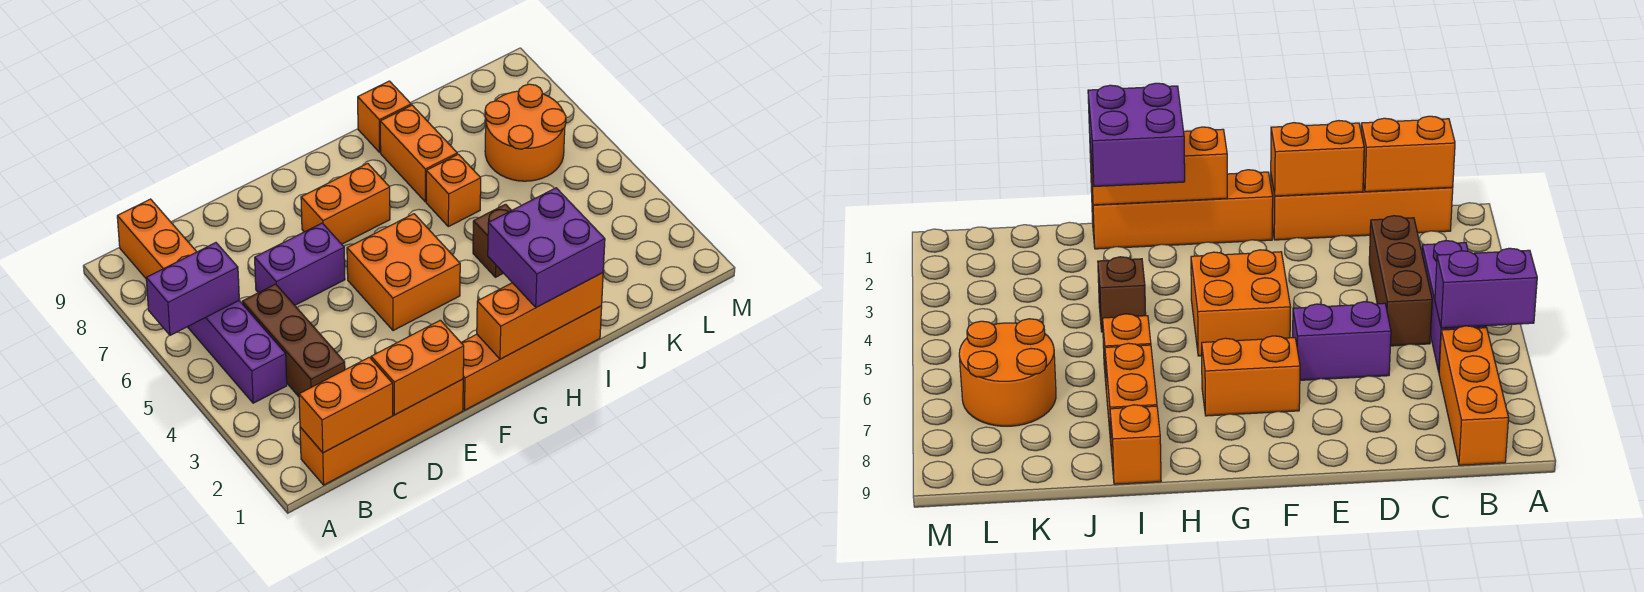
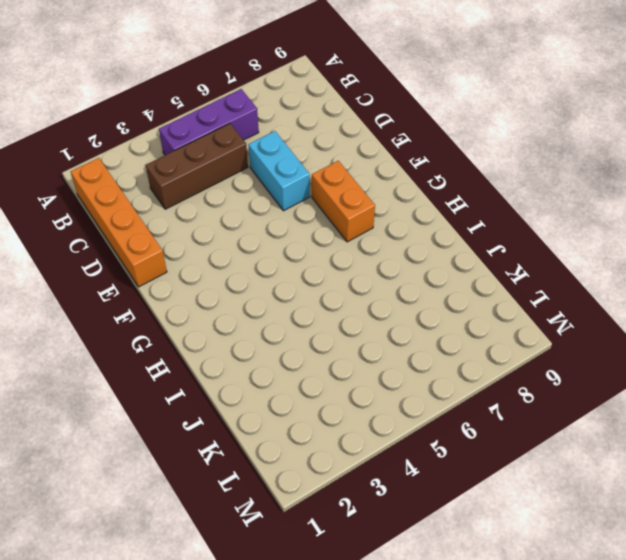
cyan 1x2 brick [248,131,310,211] -> purple 1x2 brick [255,223,345,305]
none -> orange 1x3 brick [117,199,196,278]
none -> orange 1x4 brick [461,306,602,410]
none -> orange 2x2 brick [347,214,460,331]

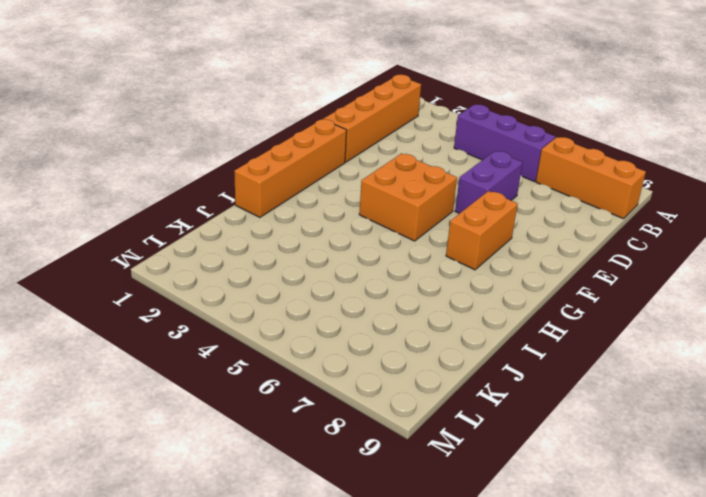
none -> brown 1x3 brick [242,284,345,397]
none -> brown 1x1 brick [473,204,511,277]
none -> orange 1x1 brick [426,154,481,227]

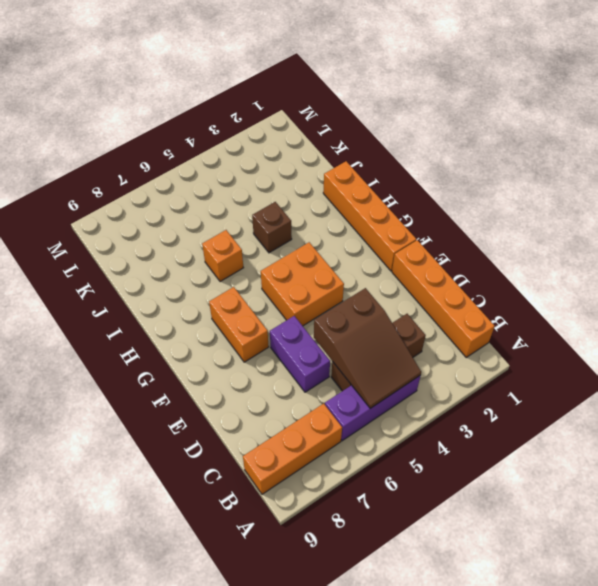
brown 2x3 slope [314,288,421,408] -> none
none -> orange 1x2 brick [380,105,457,202]
none -> orange 1x1 brick [358,81,411,152]
none -> orange 2x2 round brick [485,84,566,181]

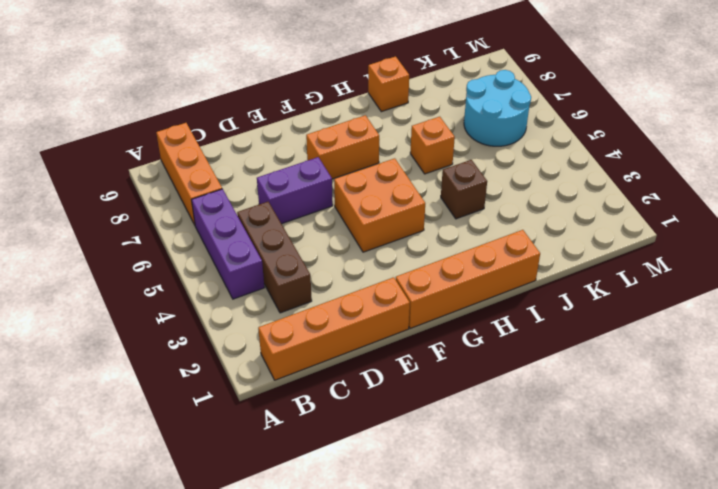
cyan 2x2 round brick [464,70,531,146] -> orange 2x2 round brick [485,84,566,181]
none -> orange 1x2 brick [380,105,457,202]
none -> purple 1x2 brick [146,243,239,335]
none -> orange 1x2 brick [299,357,393,453]

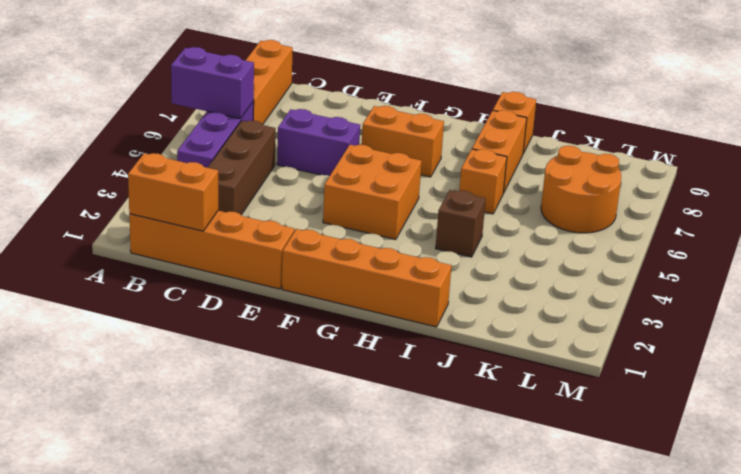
none -> orange 1x2 brick [371,320,464,415]
none -> orange 1x3 brick [477,273,603,359]
none -> purple 2x2 brick [488,188,605,307]

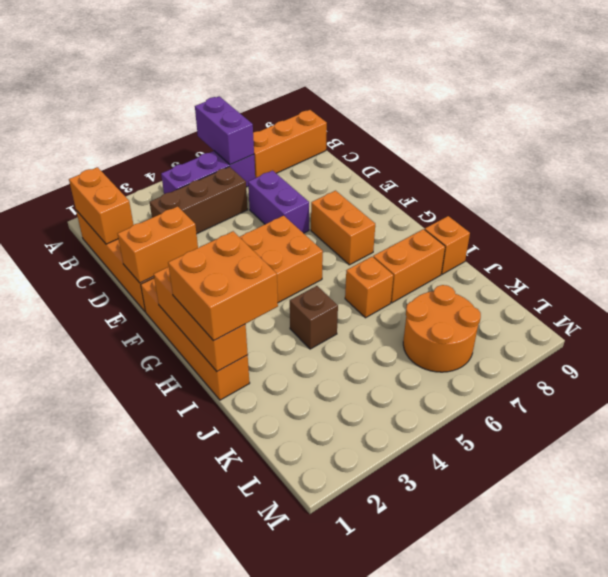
orange 1x2 brick [118,206,198,283] -> orange 1x2 brick turned to [371,320,464,415]
orange 2x2 brick [168,231,278,341] -> purple 2x2 brick [488,188,605,307]

